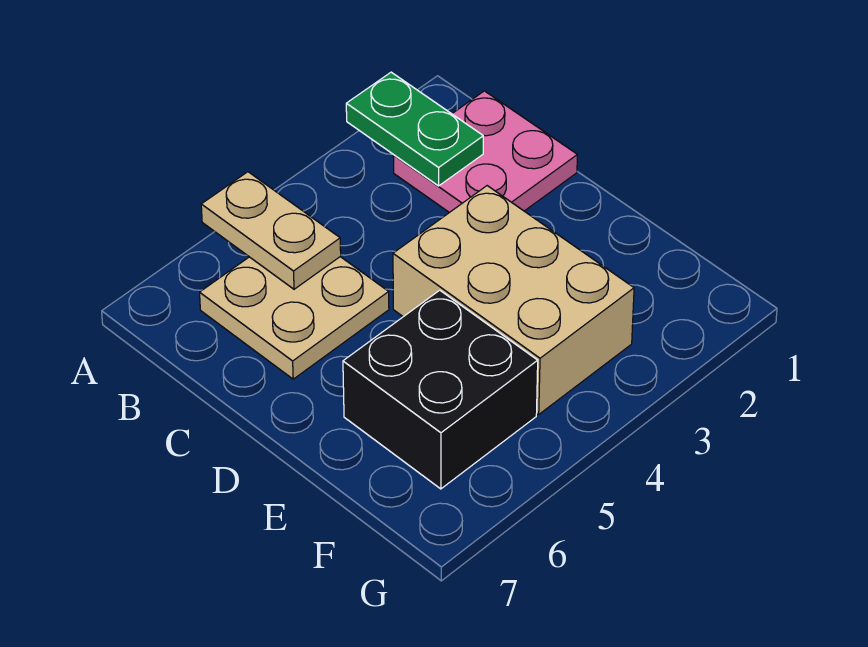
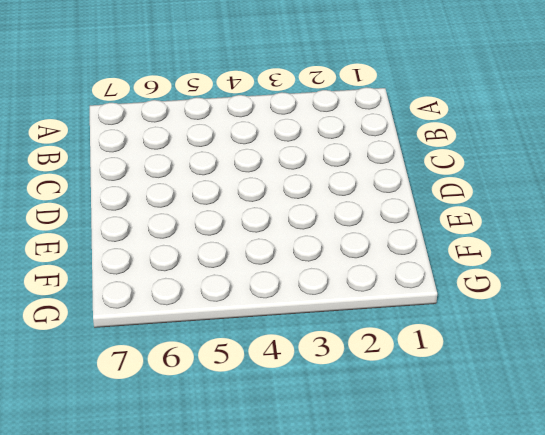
none -> pink 2x2 plate [393,91,577,213]
none -> tan 2x2 plate [200,257,389,379]

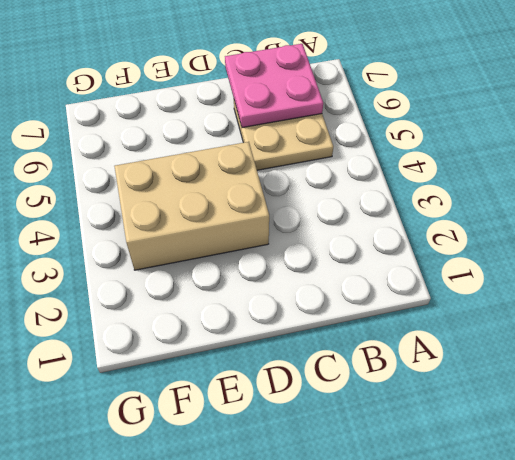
pink 2x2 plate [225,44,323,128] -> pink 2x2 plate moved to [393,91,577,213]
none -> black 2x2 brick [343,290,538,489]
none -> green 1x2 plate [346,72,483,186]

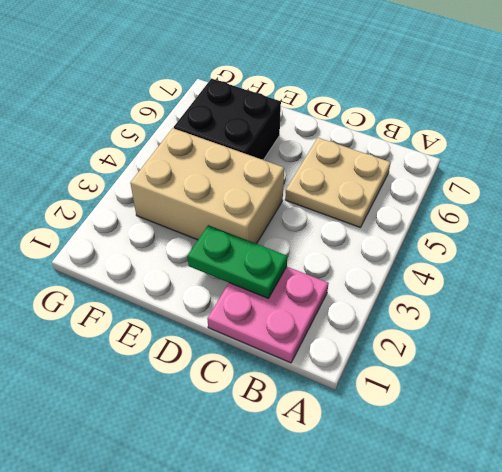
green 1x2 plate [188,225,287,298] -> green 1x2 plate moved to [346,72,483,186]
none -> tan 1x2 plate [201,172,341,289]

